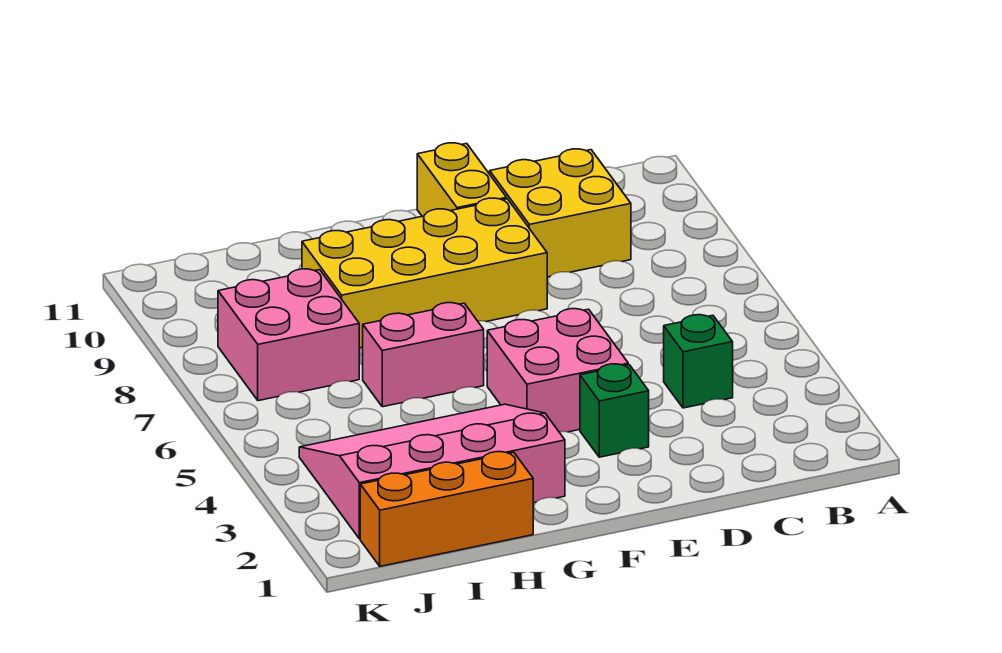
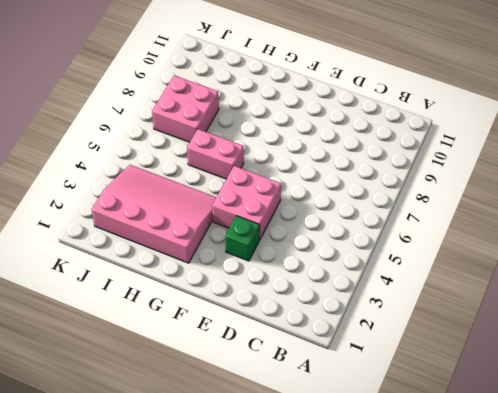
none -> green 1x1 brick [664,315,733,408]
none -> yellow 2x2 brick [490,149,631,277]

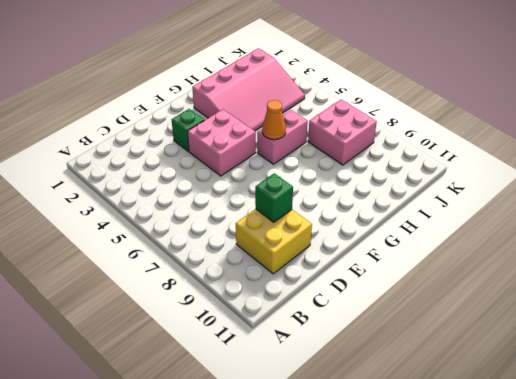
green 1x1 brick [255,173,293,222] -> green 1x1 brick moved to [664,315,733,408]
orange 1x1 cone [262,100,286,140] -> none
none -> yellow 2x4 brick [302,198,547,348]
none -> yellow 1x2 brick [417,143,507,216]

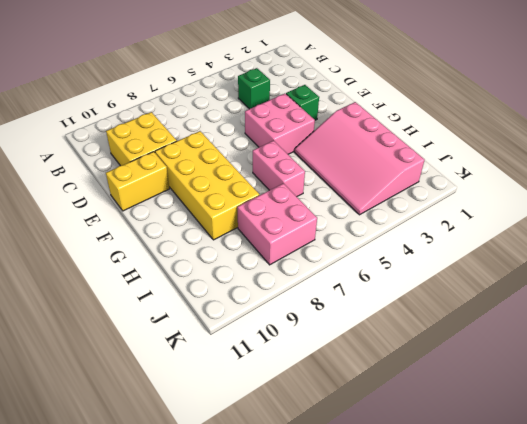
none -> orange 1x3 brick [360,452,533,566]

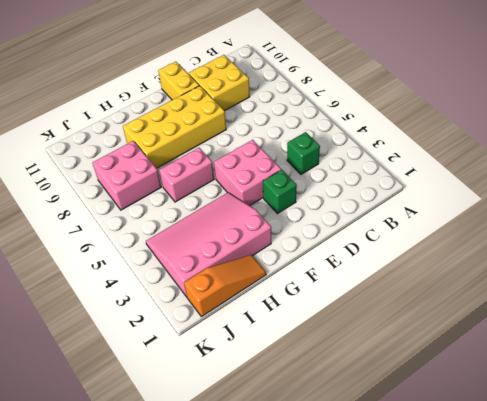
orange 1x3 slope [184,255,266,317] -> orange 1x3 brick [360,452,533,566]

